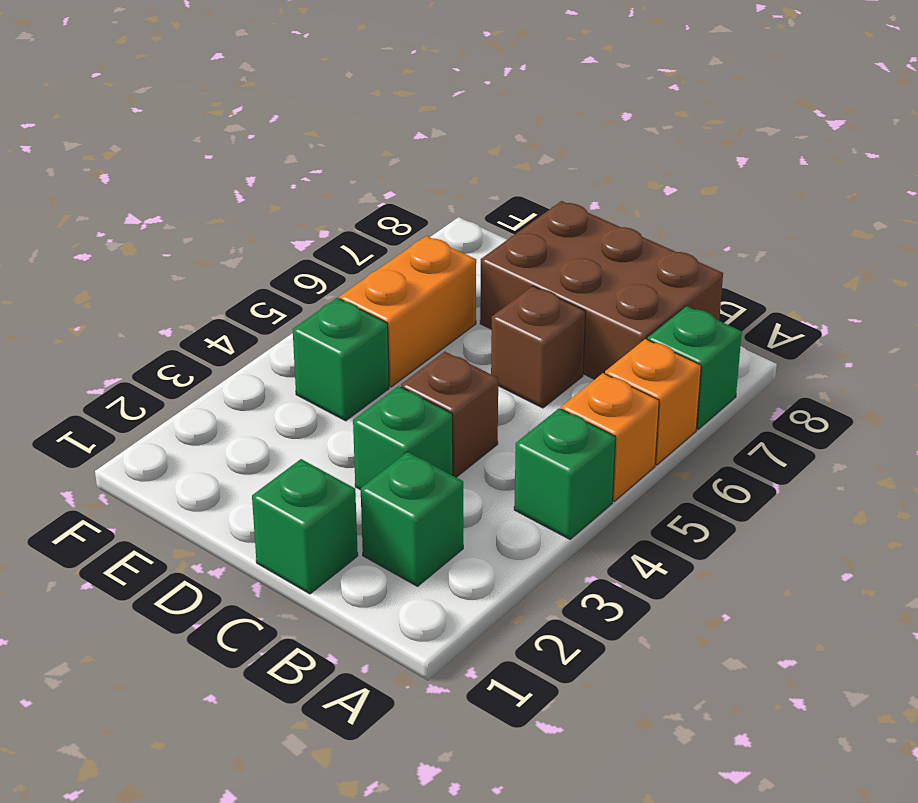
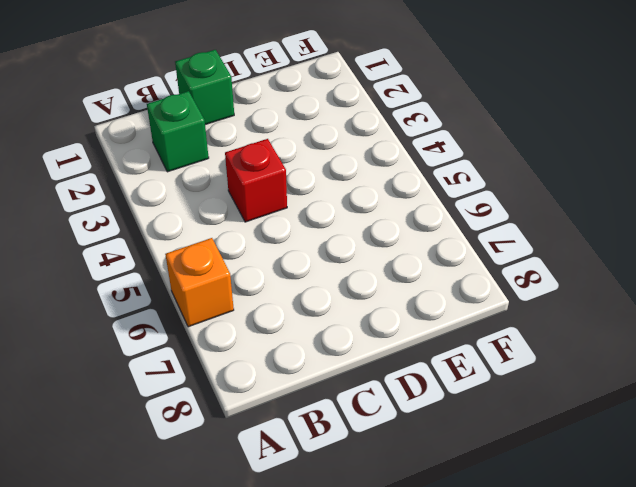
red 1x1 brick [225,139,287,222] -> brown 1x1 brick [401,352,498,477]
none -> green 1x1 brick [514,408,616,539]
none -> orange 1x1 brick [561,373,659,501]
none -> green 1x1 brick [647,306,742,429]

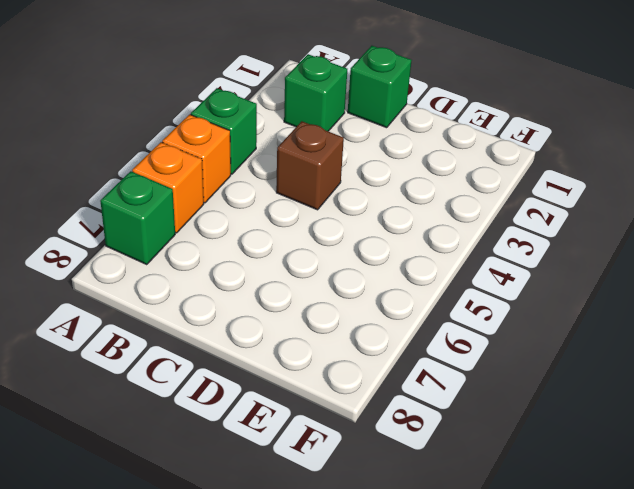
none -> brown 2x3 brick [480,201,723,379]
none -> green 1x1 brick [353,386,453,490]
none -> brown 1x1 brick [491,286,586,408]

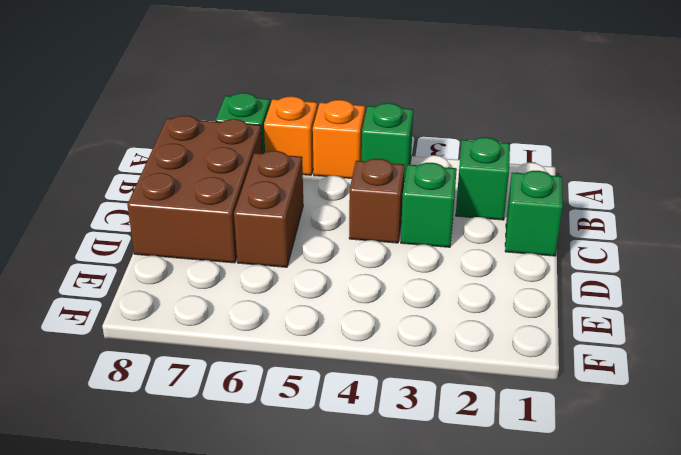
brown 1x2 brick [234,151,303,267] -> brown 1x1 brick [491,286,586,408]
none -> green 1x1 brick [293,298,389,421]
none -> orange 1x2 brick [339,236,476,387]

